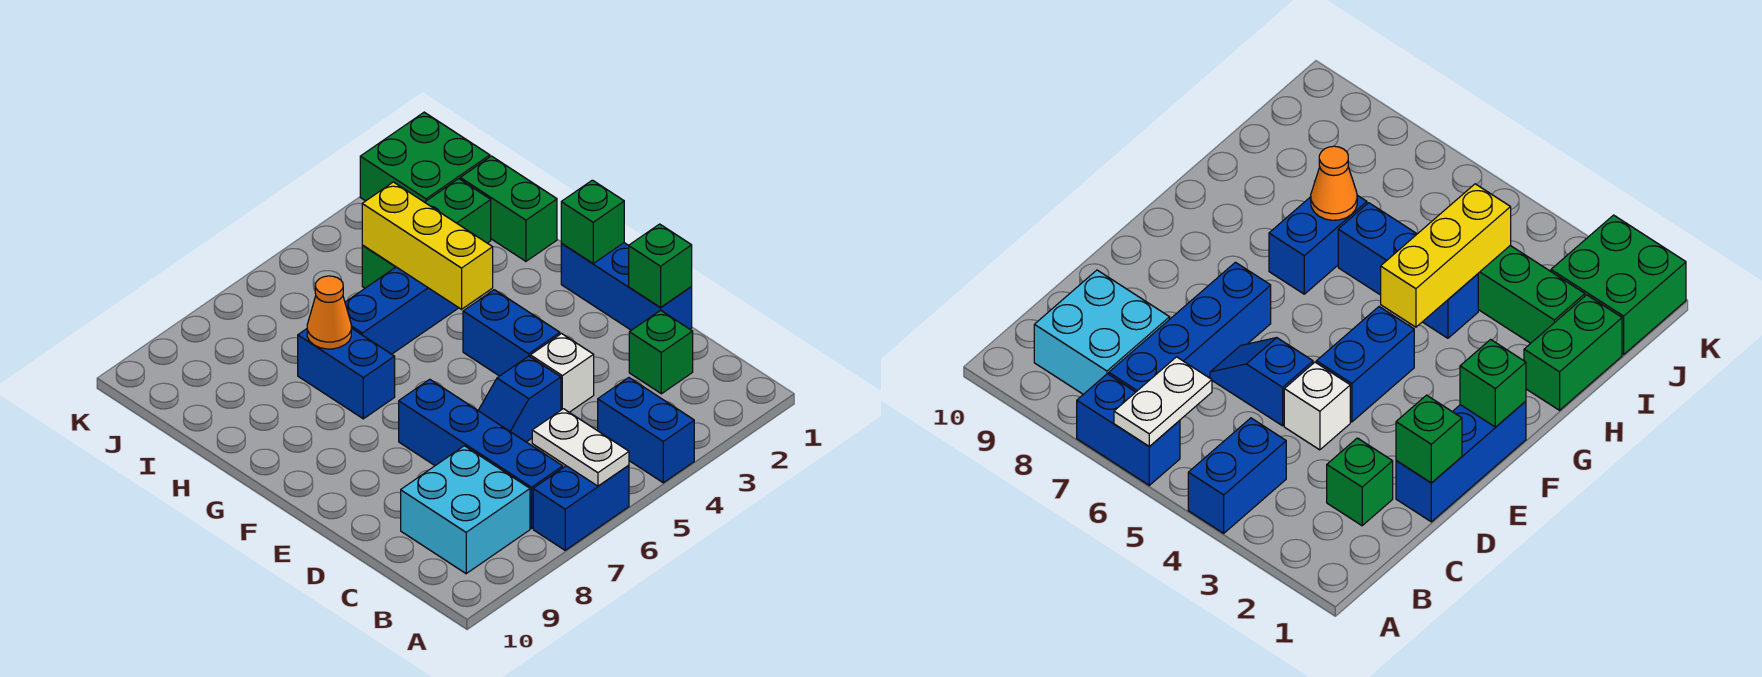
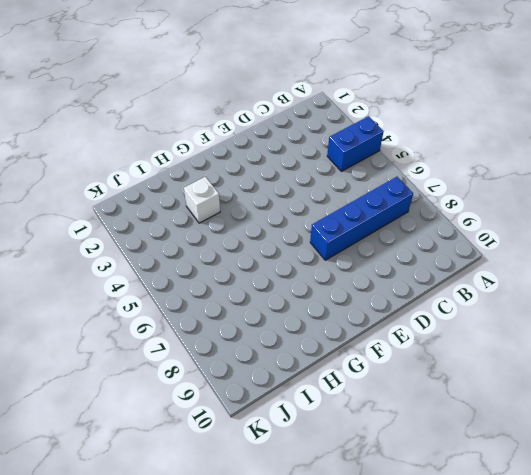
white 1x1 brick [184,177,220,223] -> white 1x1 brick moved to [530,334,594,412]
none -> blue 1x2 brick [533,465,629,550]
none -> cyan 2x2 brick [401,446,530,574]
none -> green 1x1 brick [629,310,693,394]

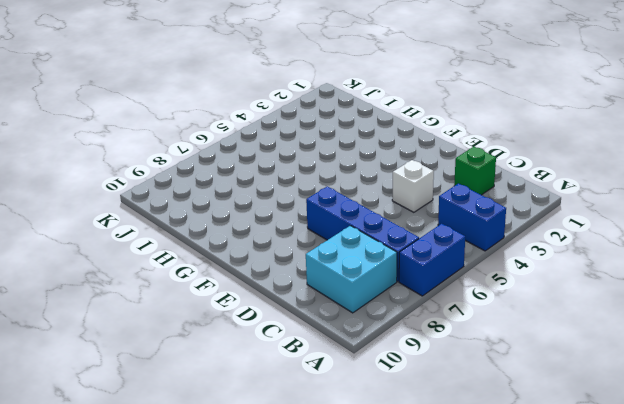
none -> blue 1x3 brick [561,243,692,330]
none -> blue 1x2 slope [478,356,561,442]
none -> blue 1x2 brick [463,290,560,376]

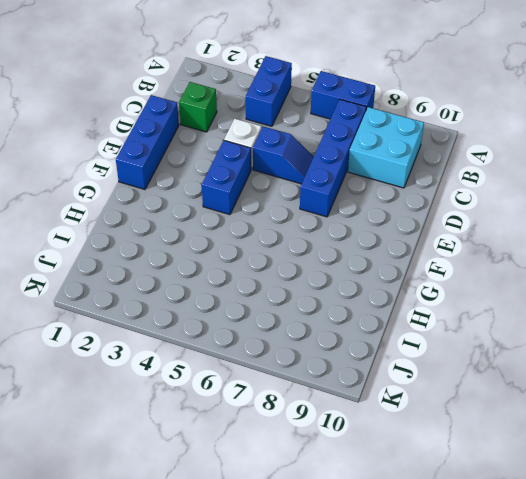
none -> blue 1x2 brick [298,328,395,419]
none -> green 1x2 brick [460,156,557,261]
none -> blue 1x3 brick [345,267,458,354]

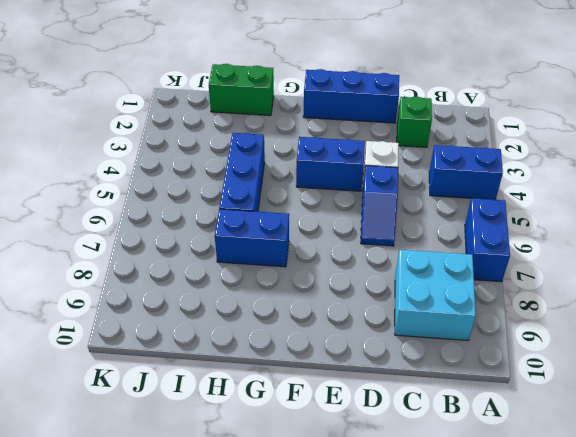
none -> blue 1x4 brick [399,379,563,528]
none -> green 1x3 brick [362,179,491,288]
none -> green 2x2 brick [360,112,490,202]

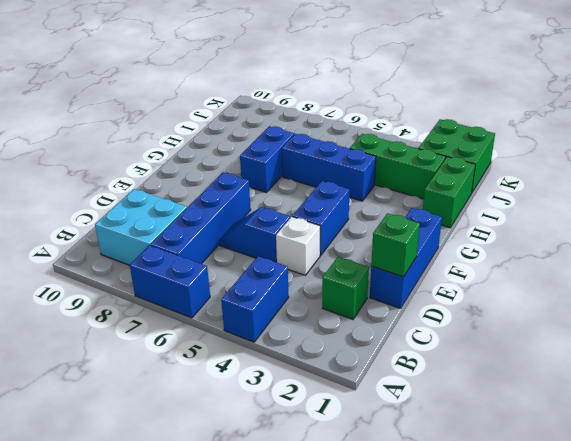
none -> white 1x2 plate [532,409,629,486]
none -> green 1x1 brick [561,180,624,263]
none -> yellow 1x3 brick [362,182,493,309]

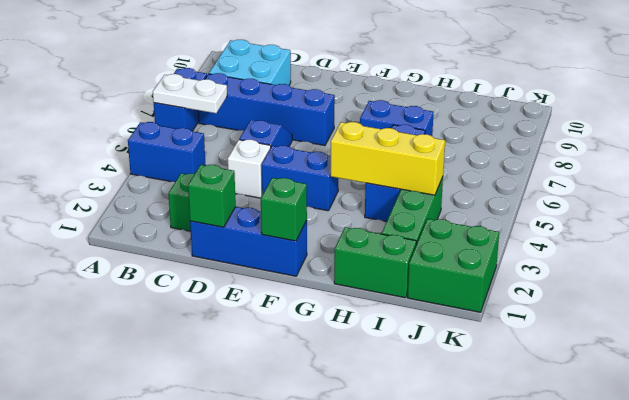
none -> orange 1x1 cone [307,276,351,349]

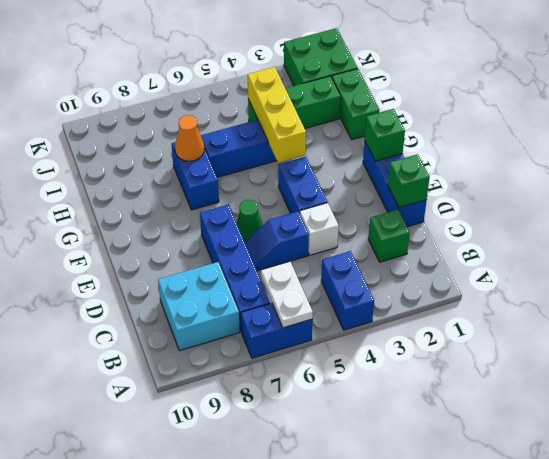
green 1x1 cone [236,200,263,242] -> none

